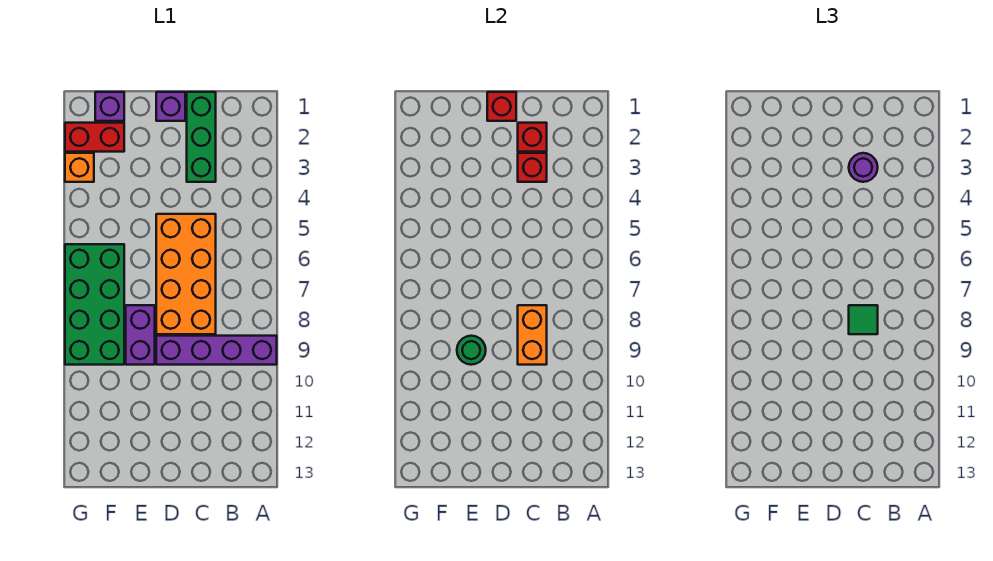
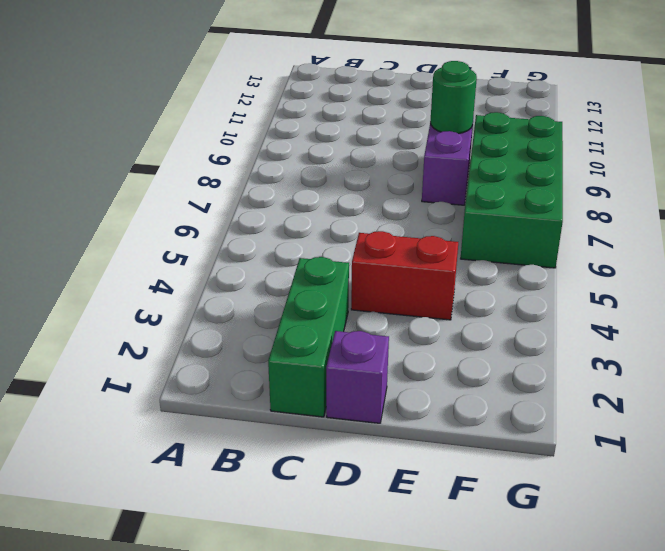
red 1x2 brick [351,231,458,320] -> red 1x2 brick moved to [65,123,124,152]
none -> purple 1x4 brick [156,336,277,365]
none -> orange 2x4 brick [156,214,216,334]
none -> purple 1x1 brick [95,92,124,121]

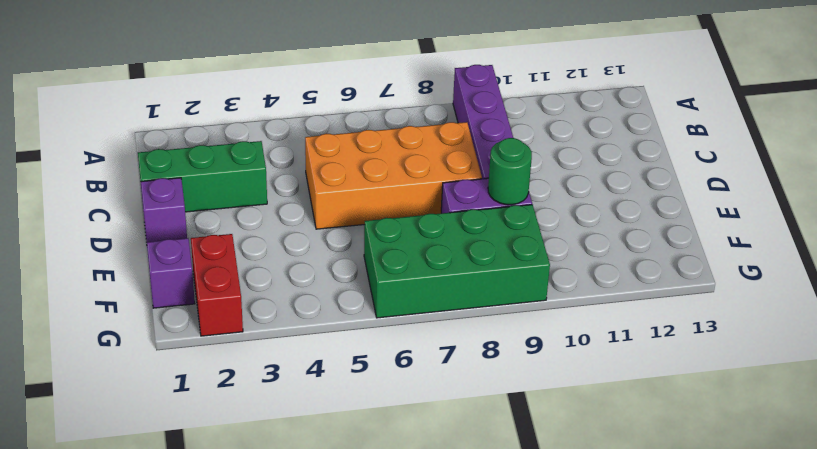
none -> orange 1x1 brick [65,153,94,182]
none -> red 1x1 brick [518,123,547,152]
none -> red 1x1 brick [518,153,547,182]

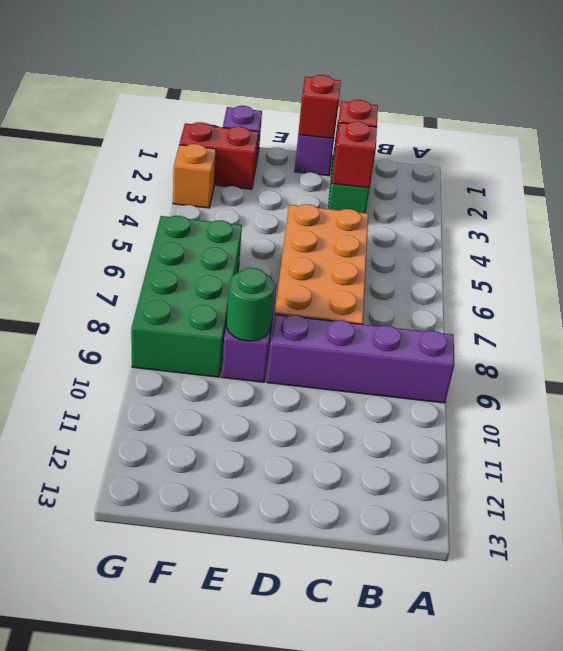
none -> orange 1x2 brick [518,305,547,365]
none -> purple 1x1 round brick [849,153,878,182]
none -> green 1x1 tile [849,305,878,334]

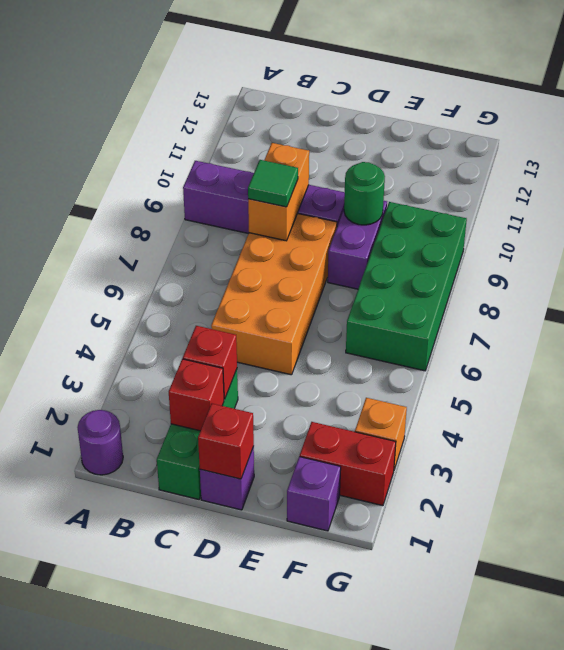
purple 1x1 round brick [77,410,123,475] -> purple 1x1 round brick moved to [849,153,878,182]

